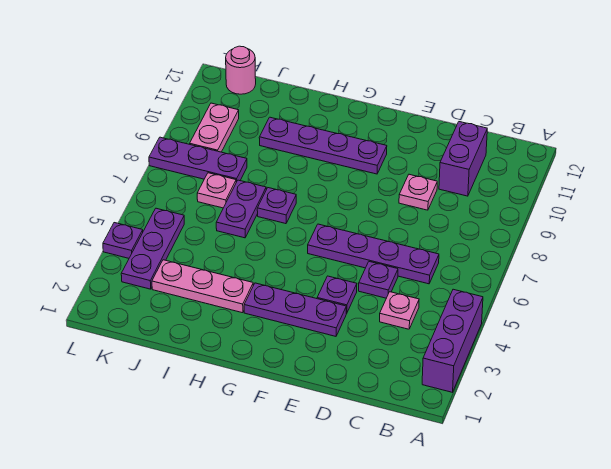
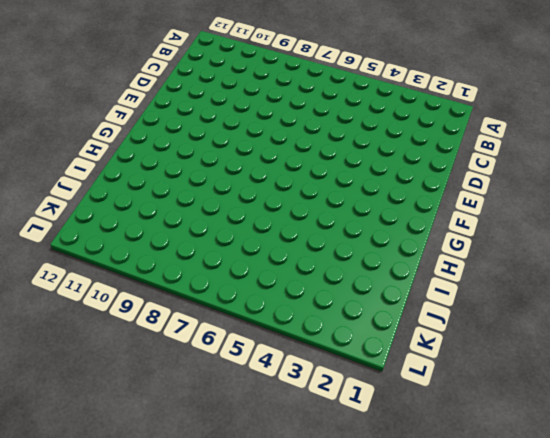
none -> purple 1x3 brick [422,289,483,392]
none -> pink 1x1 plate [380,292,419,329]
none -> purple 1x4 plate [308,224,439,284]

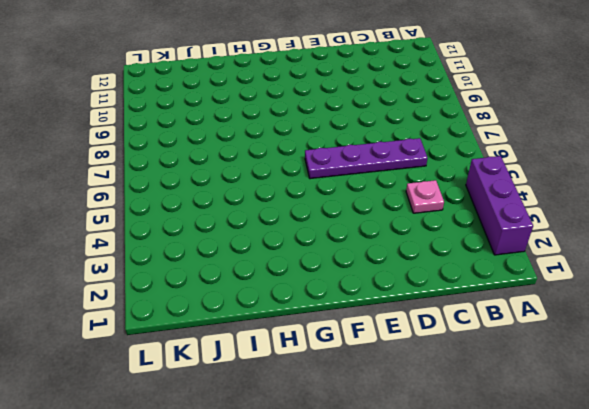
none -> purple 1x2 brick [439,122,487,196]
none -> purple 1x1 plate [359,262,398,298]
none -> pink 1x1 plate [399,174,437,210]

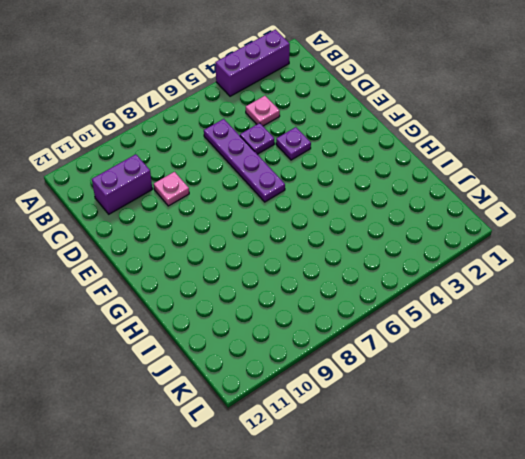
none -> purple 1x3 plate [244,283,347,336]
none -> purple 1x4 plate [259,117,387,174]
none -> pink 1x3 plate [152,260,253,313]

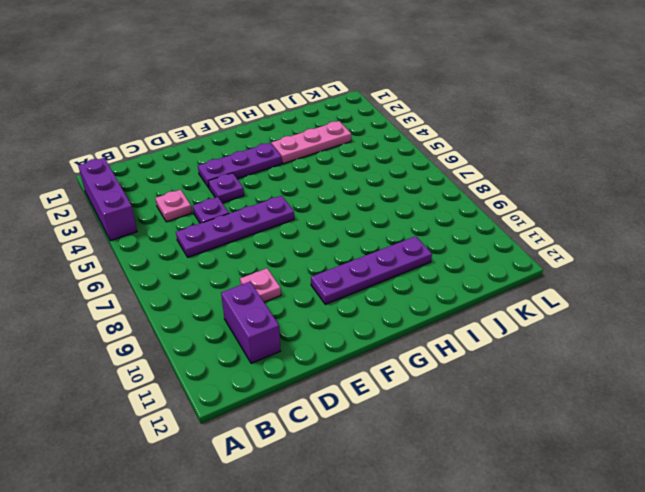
none -> purple 1x1 plate [257,188,296,224]
none -> purple 1x2 plate [216,180,266,238]
none -> pink 1x1 plate [197,173,236,208]

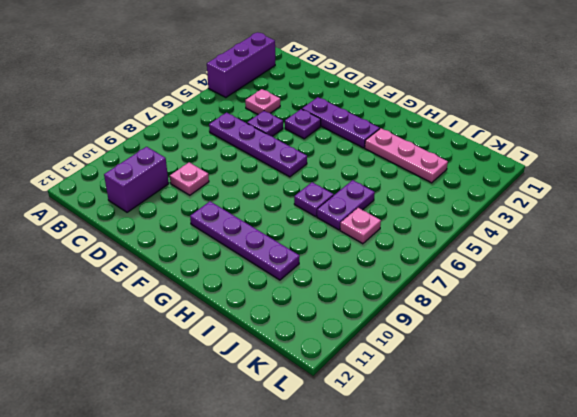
none -> purple 1x3 plate [149,137,247,182]
none -> purple 1x3 plate [121,208,184,289]
none -> pink 1x2 plate [190,103,239,152]

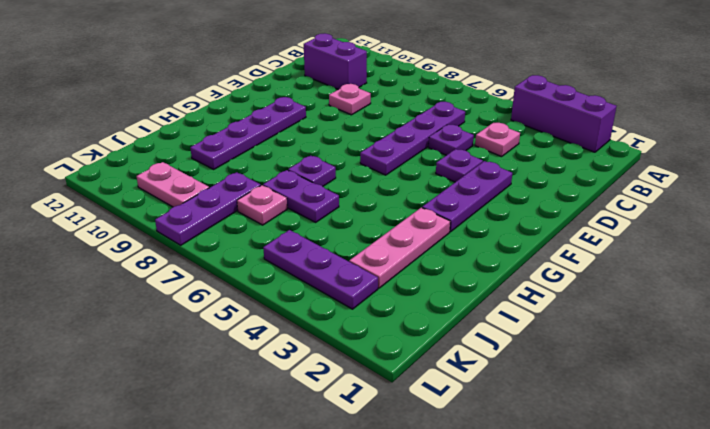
none -> pink 1x1 round brick [226,46,256,94]
none -> purple 1x1 plate [103,223,143,258]

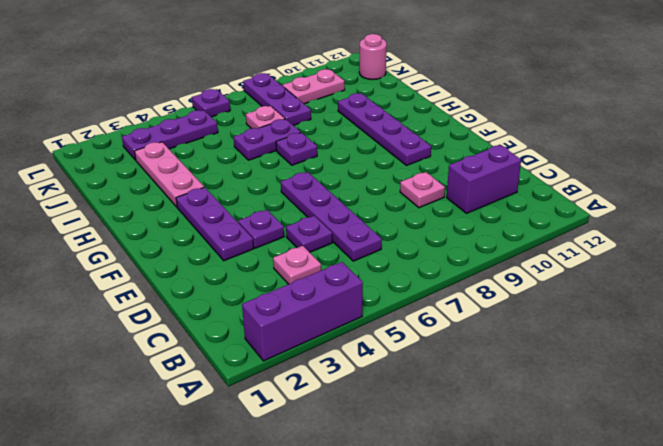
purple 1x1 plate [192,89,230,117] -> purple 1x1 plate moved to [103,223,143,258]

